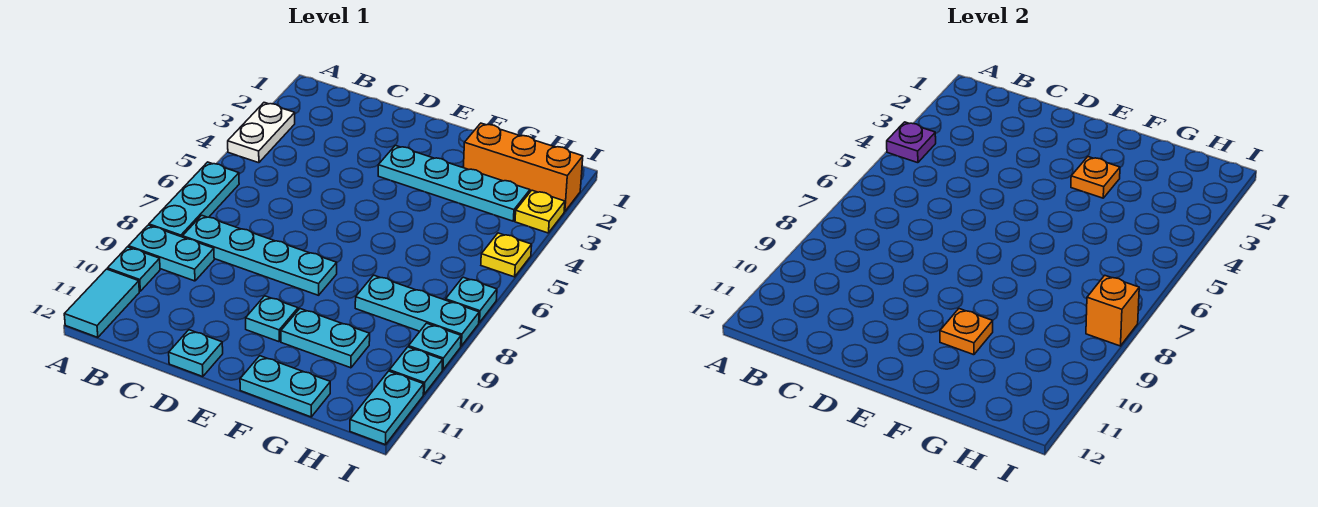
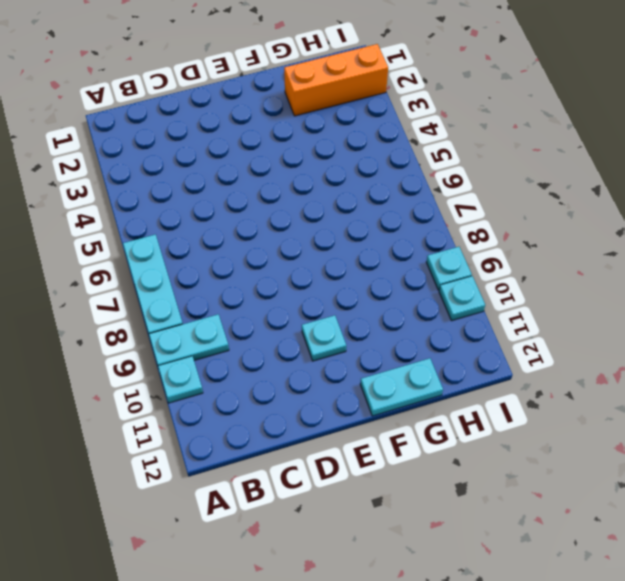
none -> white 1x2 plate [228,103,295,163]
none -> cyan 1x2 tile [64,269,139,337]
none -> cyan 1x4 plate [183,215,337,295]

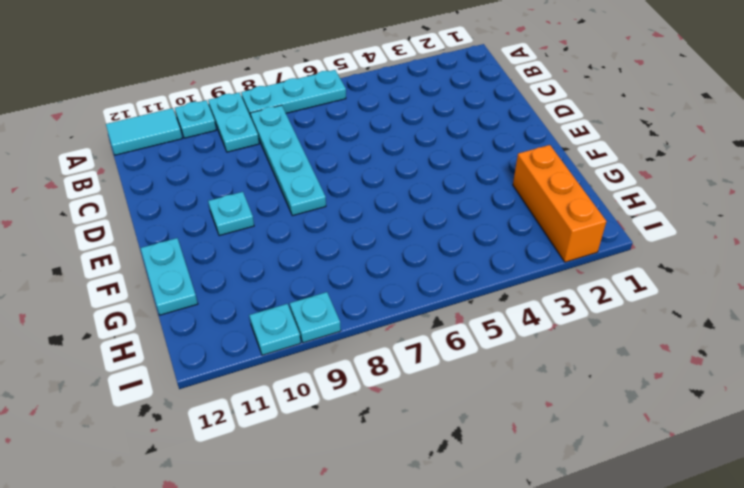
none -> white 1x2 plate [228,103,295,163]
none -> cyan 1x1 plate [169,330,223,377]
none -> cyan 1x4 plate [378,146,530,221]

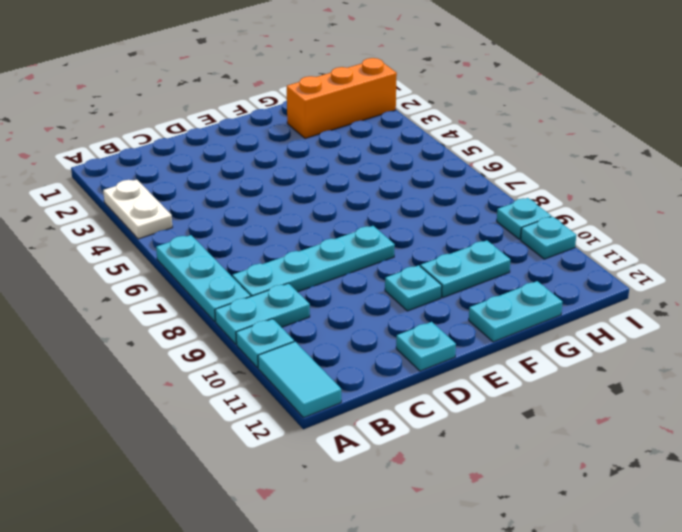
none -> cyan 1x4 plate [378,146,530,221]
none -> cyan 1x3 plate [355,275,479,346]
none -> yellow 1x1 plate [515,190,565,233]

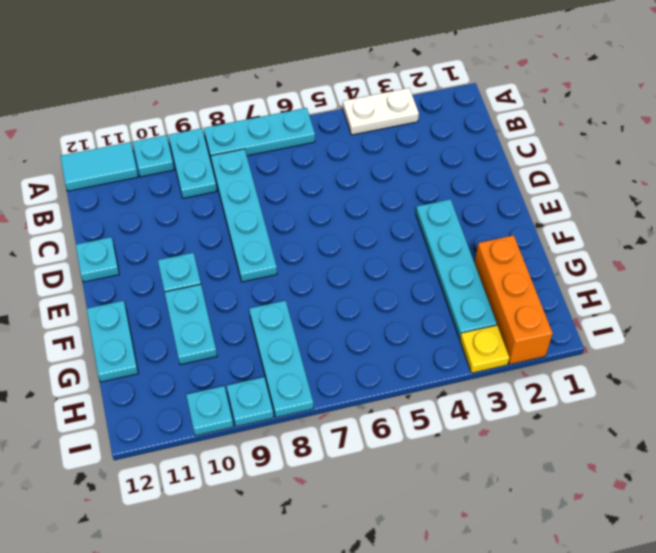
none -> yellow 1x1 plate [481,233,532,277]
none -> cyan 1x1 plate [446,277,497,323]
none -> cyan 1x2 plate [350,371,424,445]

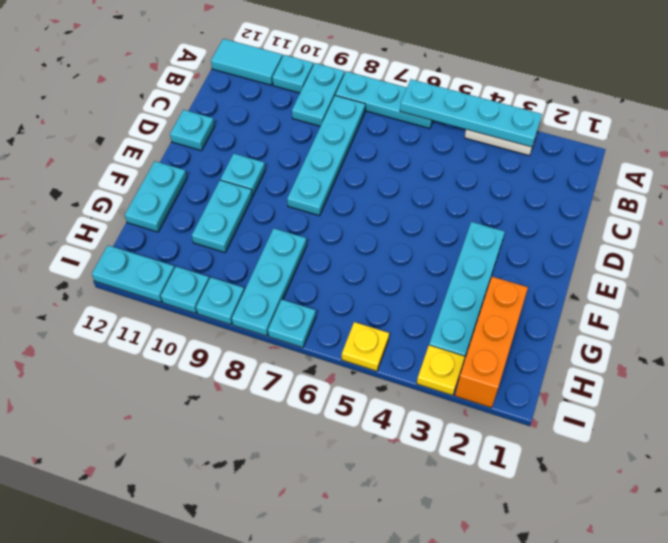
cyan 1x4 plate [400,79,542,147] -> purple 1x1 plate [887,122,936,163]
none -> orange 1x1 plate [1071,157,1120,198]
none -> orange 1x1 plate [940,309,993,355]
none -> orange 1x1 brick [1086,275,1139,346]

